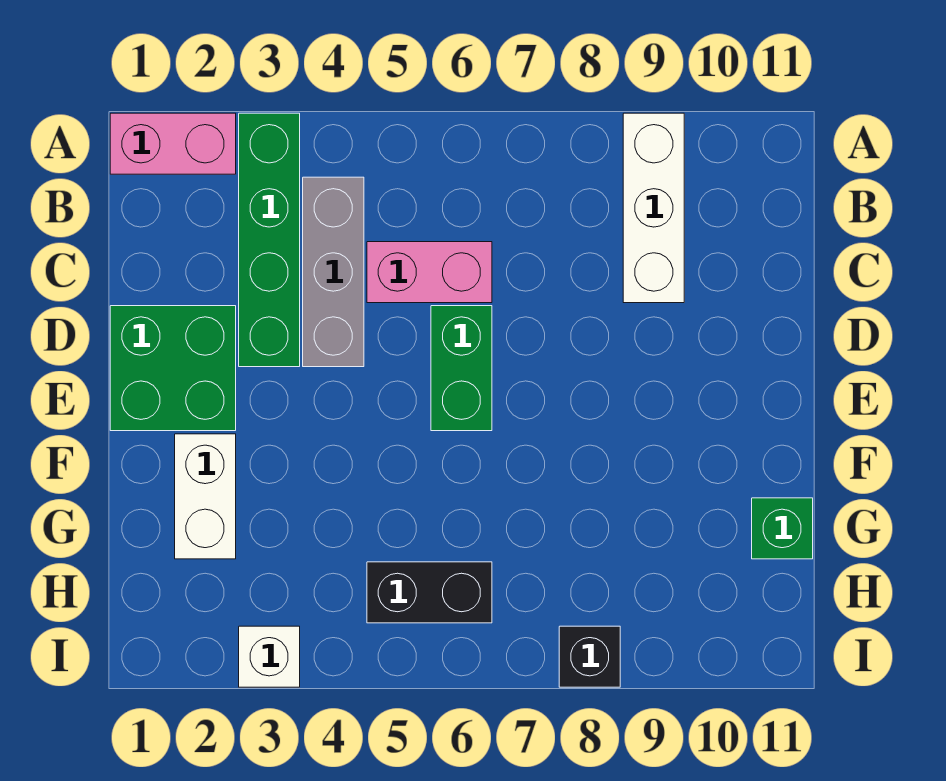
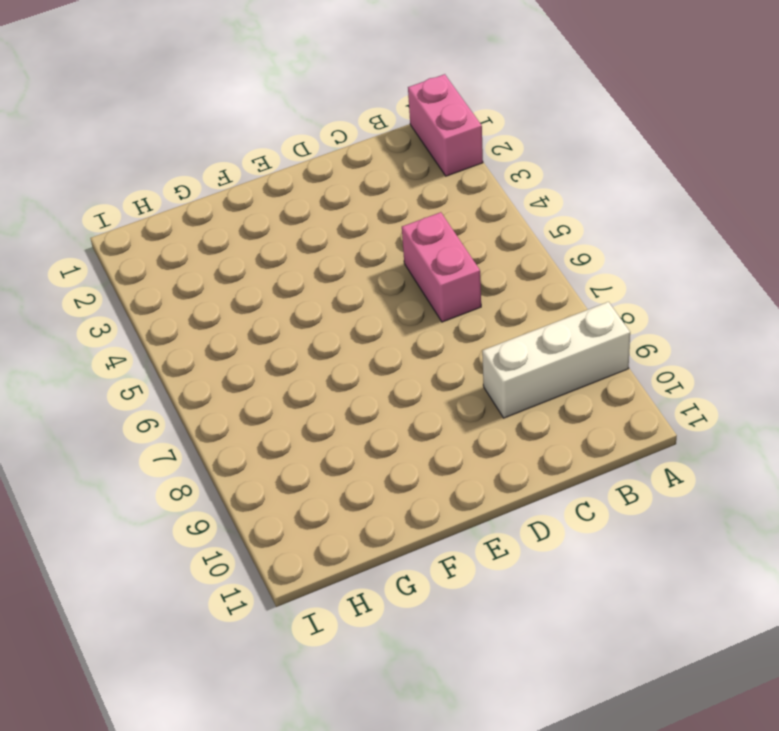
none -> green 1x4 brick [239,113,300,367]
none -> grey 1x3 brick [303,177,364,367]
none -> green 2x2 brick [110,306,236,431]

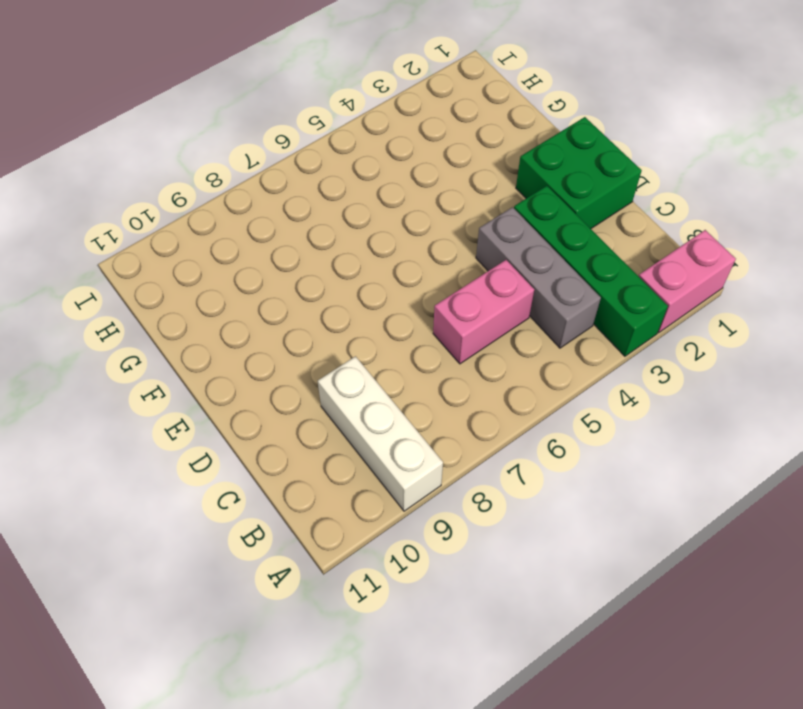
none -> green 1x2 brick [431,306,492,431]
none -> white 1x2 brick [175,434,236,559]
none -> green 1x1 brick [752,498,813,559]

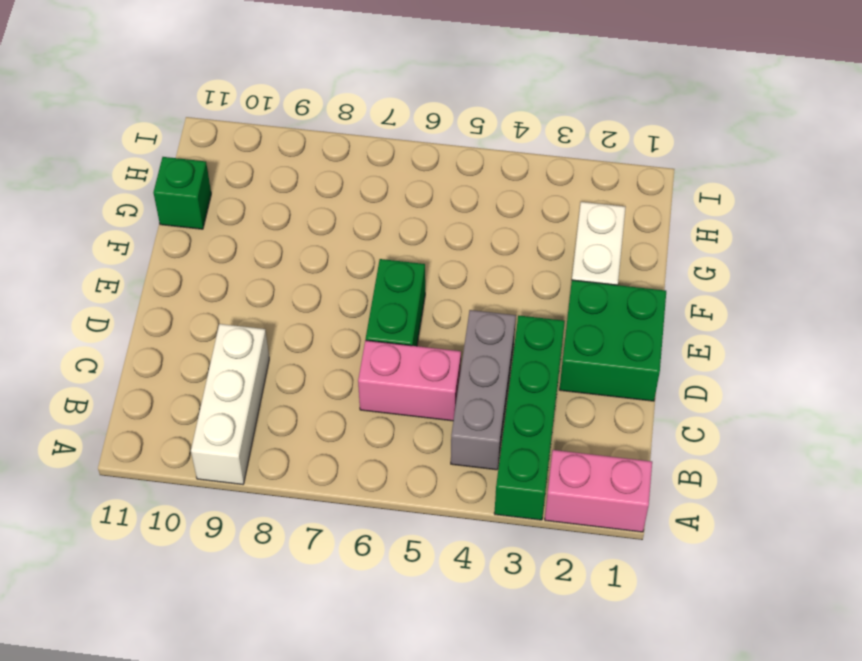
none -> black 1x2 brick [367,562,492,623]
none -> white 1x1 brick [239,626,300,687]
none -> black 1x1 brick [559,626,620,687]

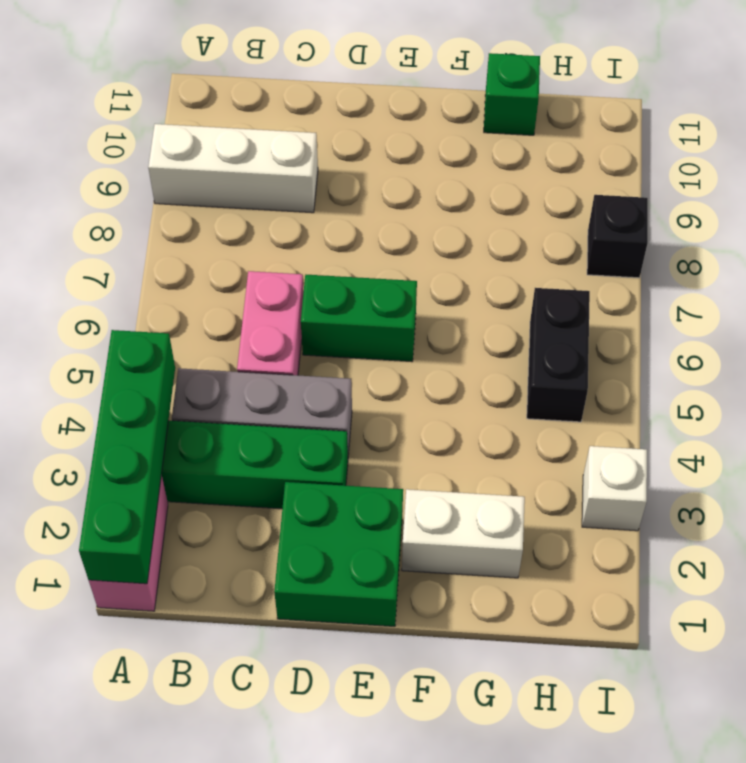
green 1x4 brick [79,330,175,584] -> none

